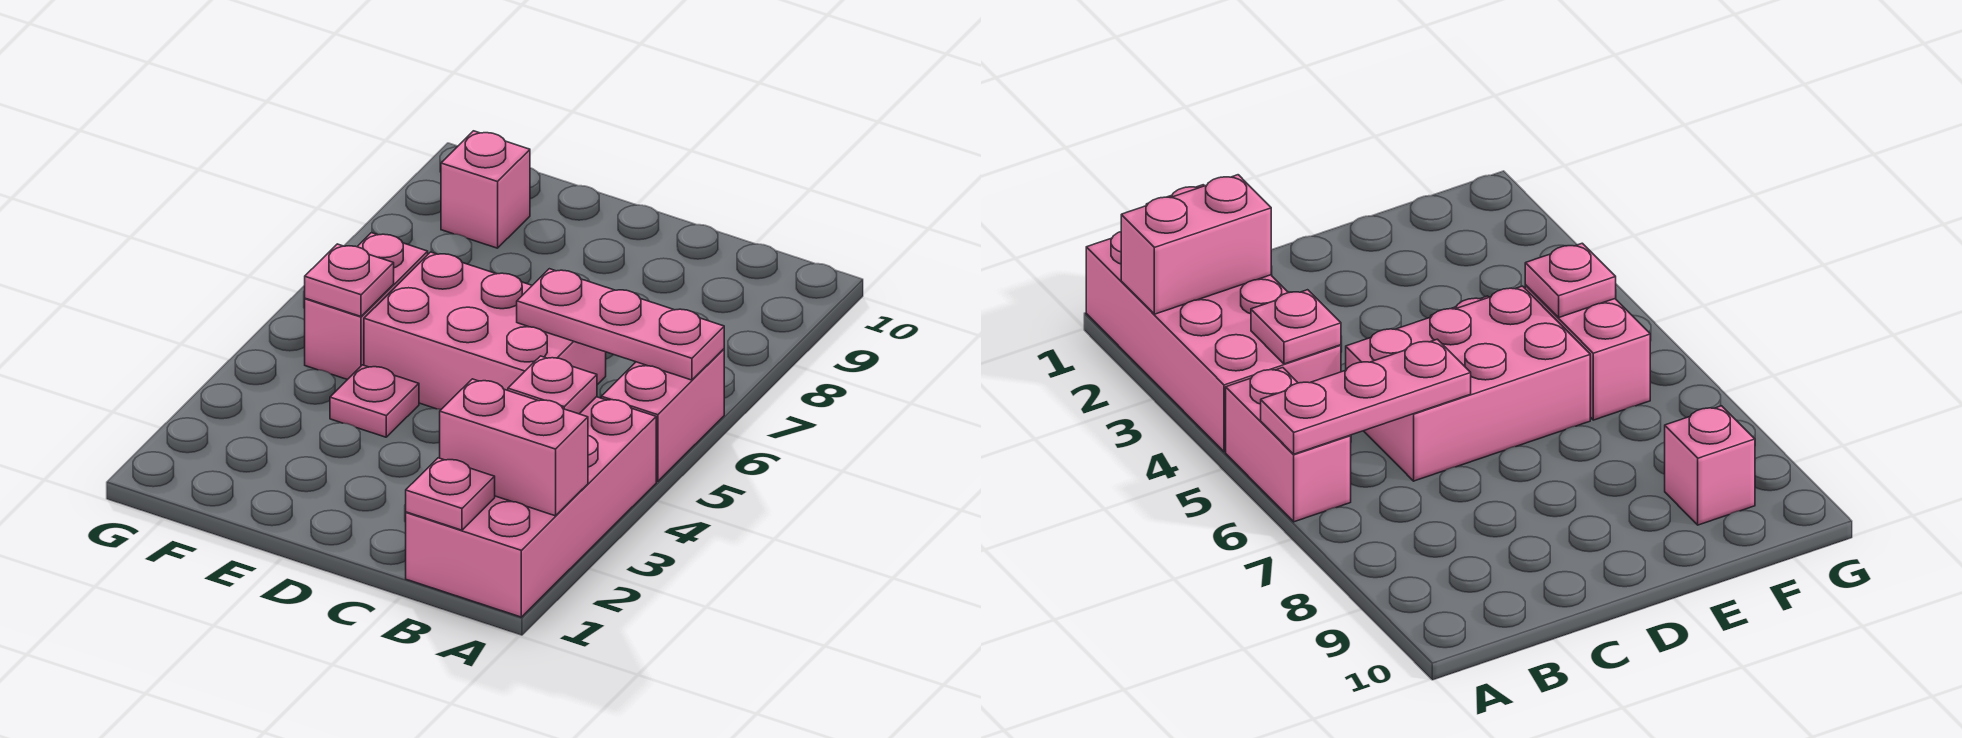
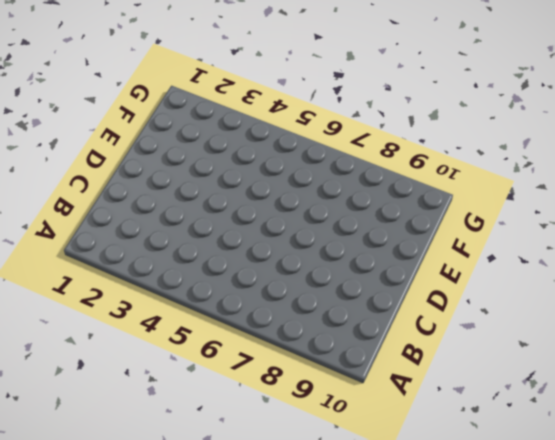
none -> pink 2x4 brick [406,397,656,617]
none -> pink 1x2 brick [601,349,724,481]

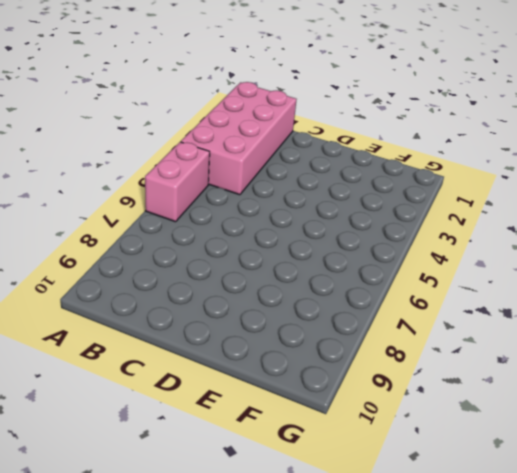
none -> pink 2x3 brick [364,252,606,409]
none -> pink 1x1 plate [330,365,419,437]

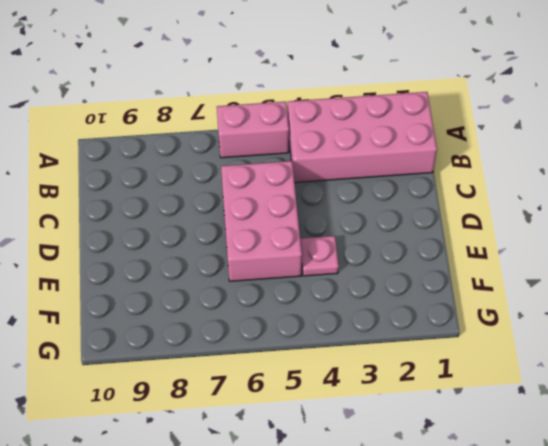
none -> pink 1x2 brick [305,233,428,380]
none -> pink 1x1 brick [441,131,530,248]

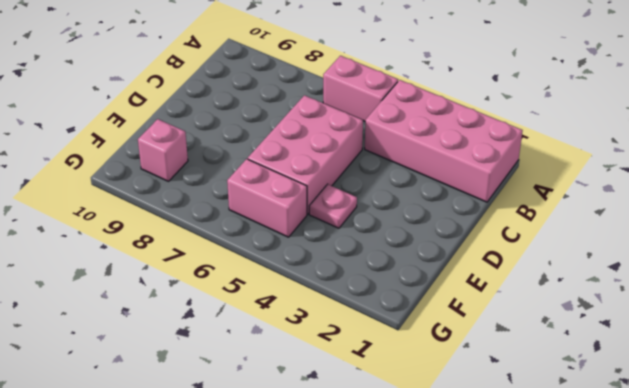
none -> pink 1x2 brick [440,379,588,516]
none -> pink 1x3 plate [517,269,724,380]

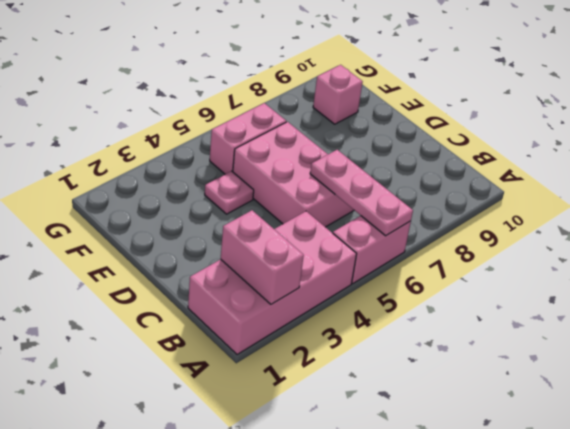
none -> pink 1x1 plate [406,458,495,530]
none -> pink 1x1 plate [508,356,597,414]

